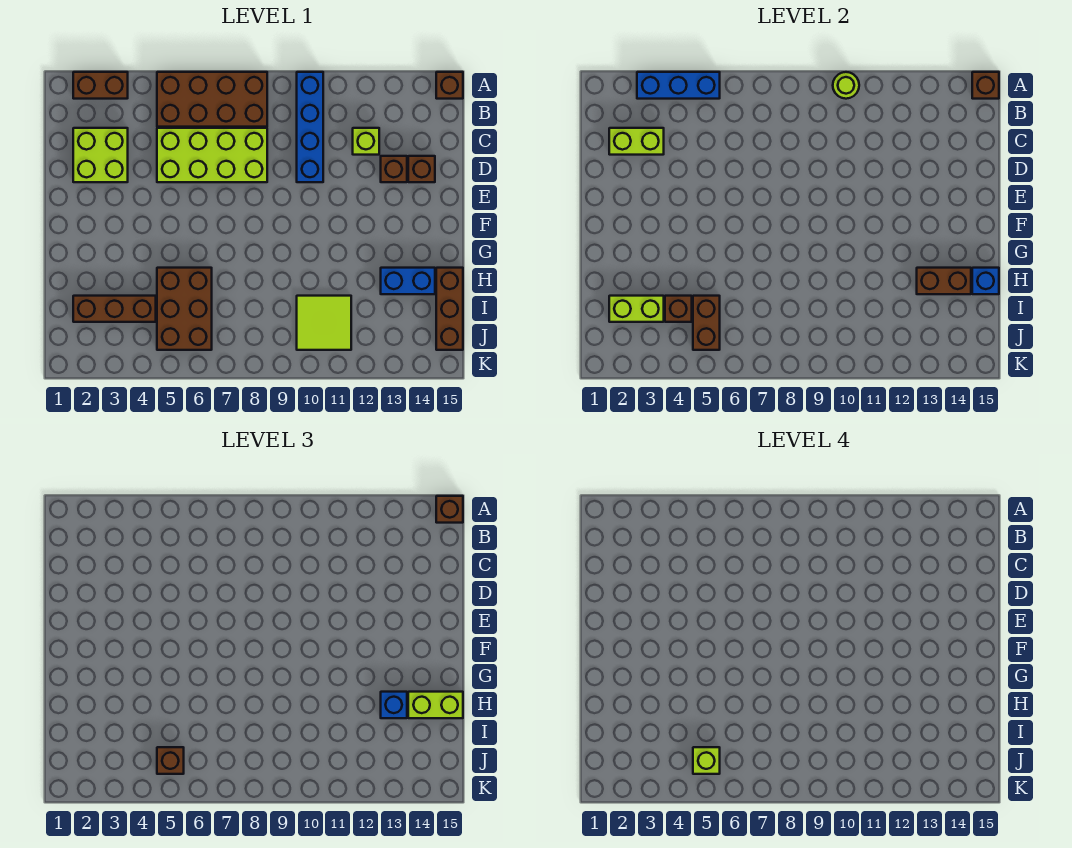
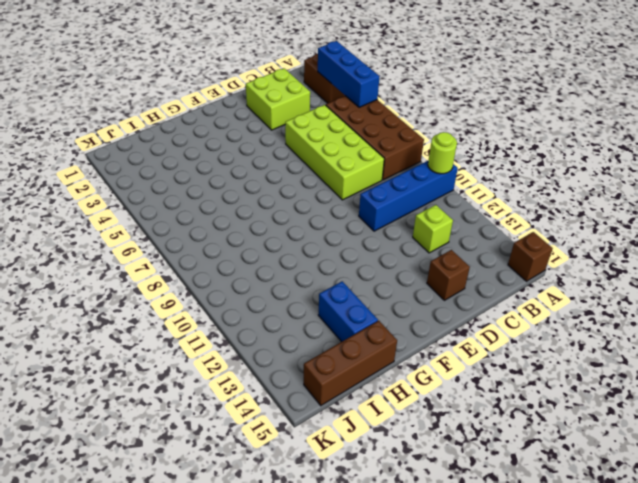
none -> brown 1x1 brick [381,156,407,182]
none -> brown 2x3 brick [157,268,212,350]
none -> brown 1x3 brick [73,296,156,322]

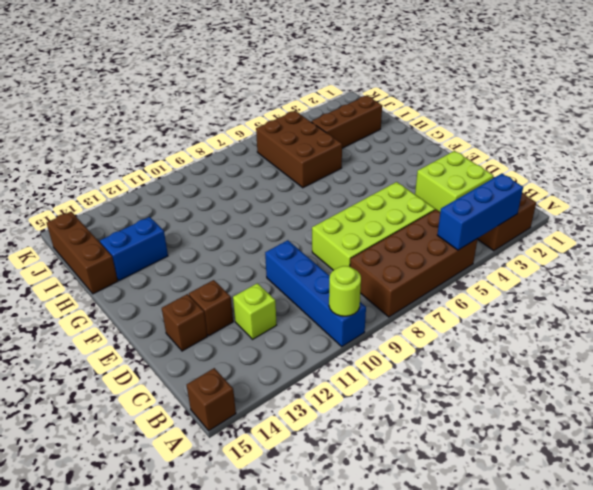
none -> lime 2x2 tile [297,296,351,350]
none -> brown 1x1 brick [972,72,999,99]
none -> lime 1x2 brick [609,128,664,155]

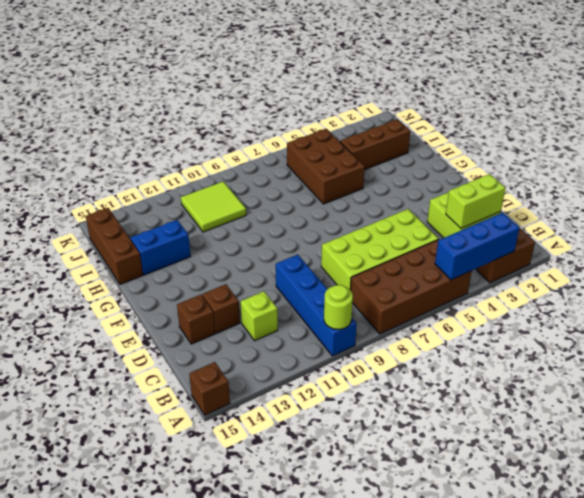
none -> brown 1x1 brick [972,72,999,99]
none -> brown 1x2 brick [917,268,971,294]
none -> blue 1x1 brick [972,268,999,294]

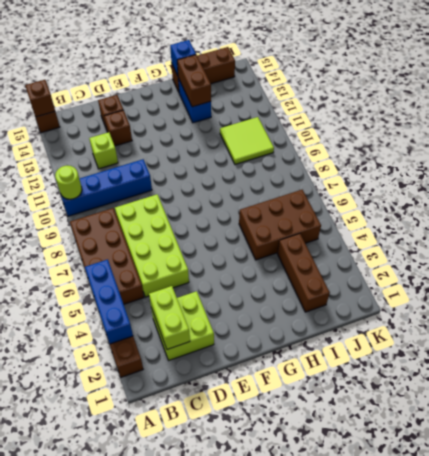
none -> lime 1x2 brick [609,296,664,322]
none -> brown 1x1 brick [665,296,692,322]
none -> brown 1x2 brick [693,296,720,350]

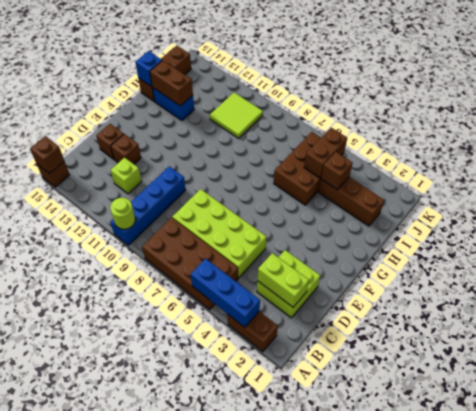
none -> lime 1x2 brick [609,296,664,322]
none -> brown 1x1 brick [436,496,463,523]
none -> blue 1x1 brick [381,692,407,718]

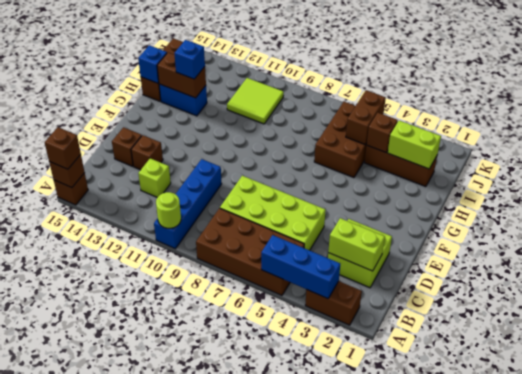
none -> lime 1x2 brick [408,692,463,718]
none -> brown 1x1 brick [157,747,184,774]
none -> lime 1x1 brick [693,747,720,774]

